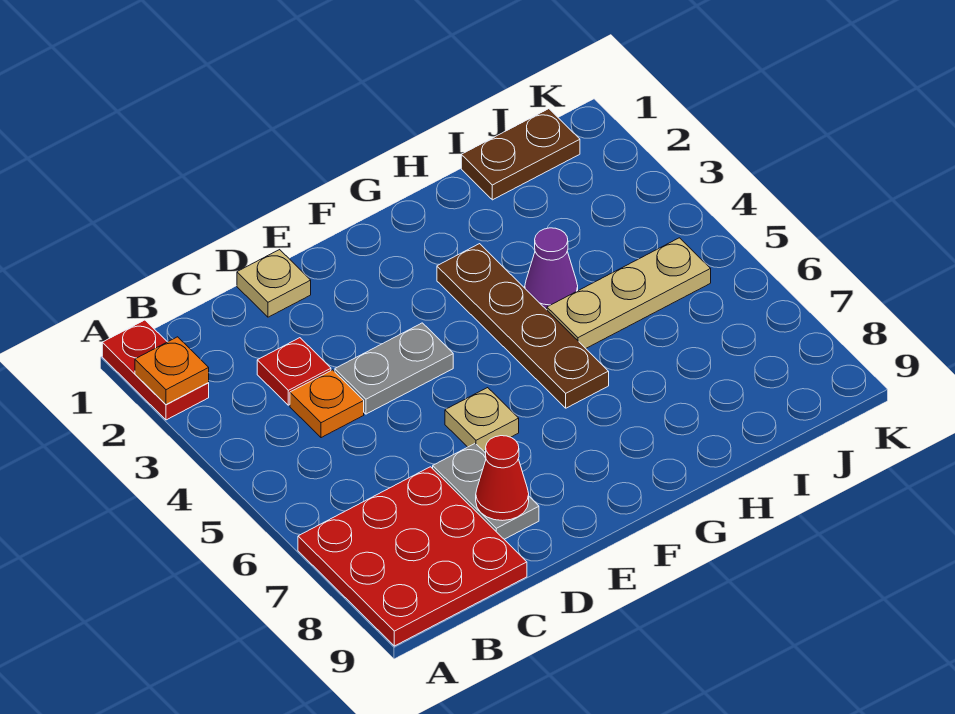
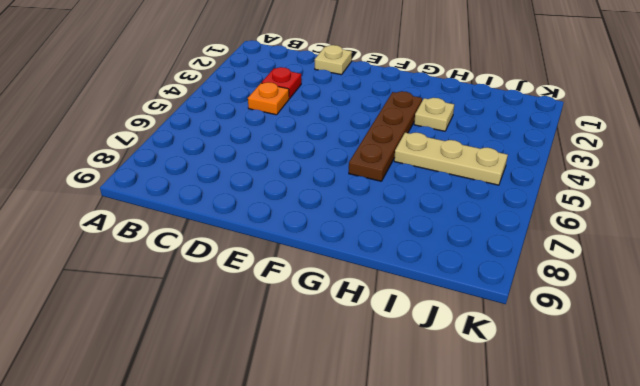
tan 1x1 plate [414,98,454,131] -> tan 1x1 plate moved to [445,388,519,451]
none -> red 1x2 plate [102,320,209,420]
none -> red 3x3 plate [298,467,527,646]
none -> grey 1x2 plate [335,323,453,414]

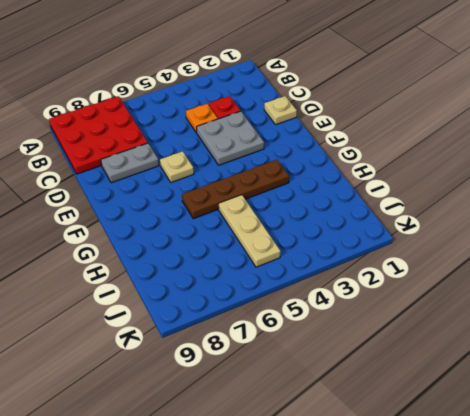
grey 2x2 plate [196,111,264,165] -> grey 1x2 plate [335,323,453,414]
none -> red 1x2 plate [102,320,209,420]
none -> purple 1x1 cone [525,228,578,310]
none -> brown 1x2 plate [461,109,580,200]

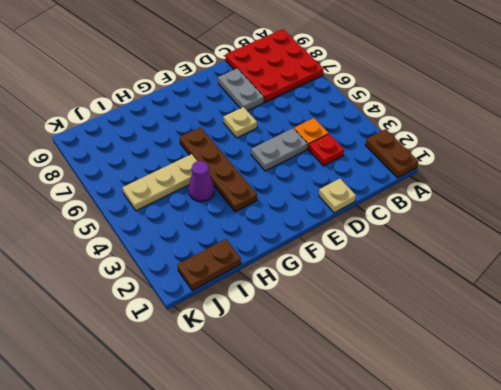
brown 1x2 plate [365,129,419,178] -> red 1x2 plate [102,320,209,420]
none -> orange 1x1 plate [135,337,209,405]
none -> red 1x1 cone [476,436,529,521]

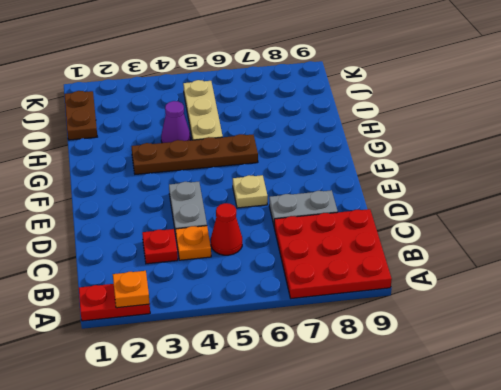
red 1x1 cone [211,203,242,255] -> red 1x1 cone moved to [476,436,529,521]
none -> tan 1x1 plate [237,250,311,317]

